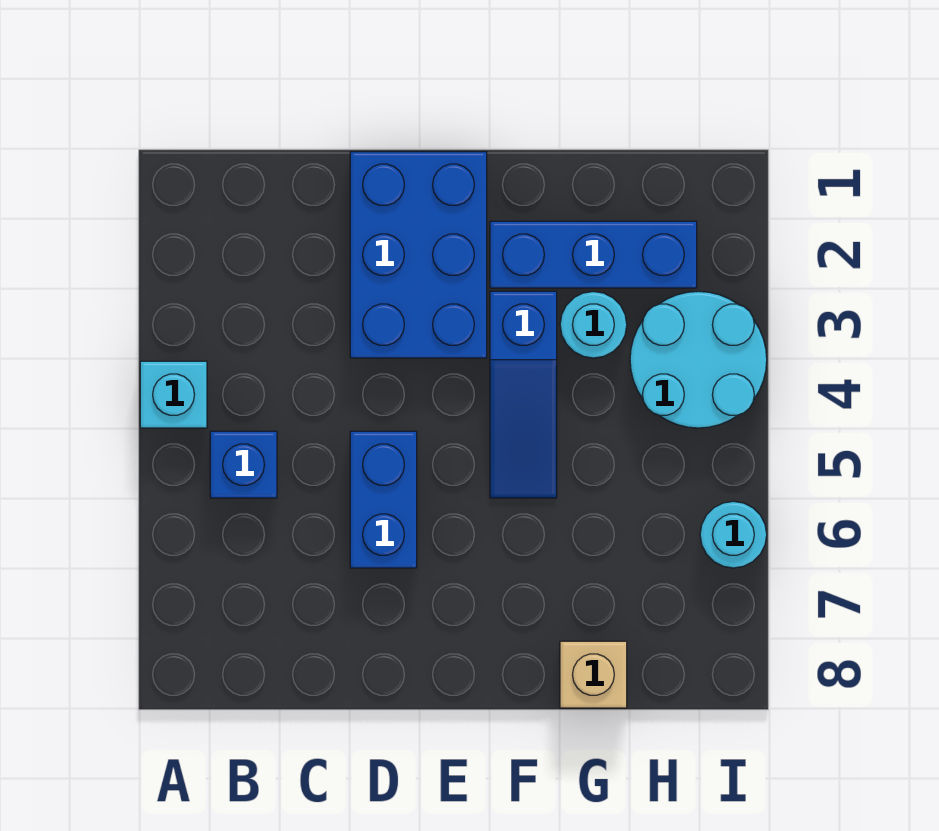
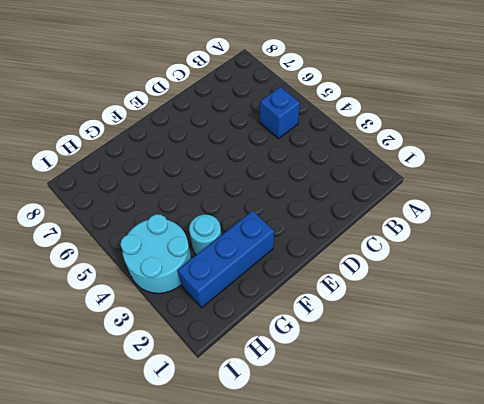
none -> cyan 1x1 brick [140,361,207,428]
none -> blue 2x3 brick [350,152,487,358]

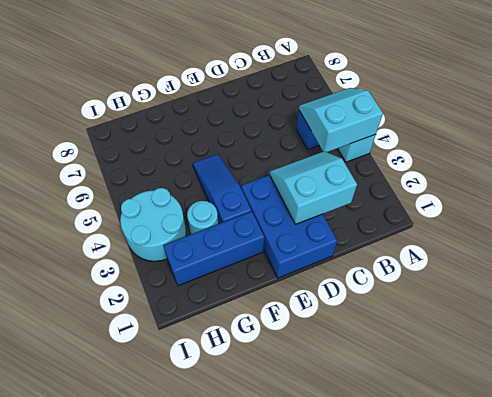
cyan 2x2 slope [299,88,383,152] -> none
cyan 2x2 slope [270,151,357,224] -> none
none -> blue 1x2 brick [350,431,417,568]
none -> tan 1x1 brick [560,641,627,708]

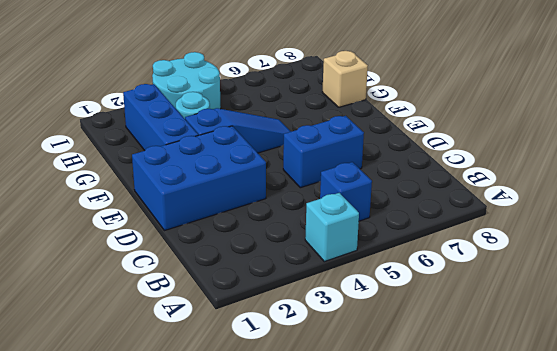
none -> cyan 1x1 round brick [700,501,767,568]

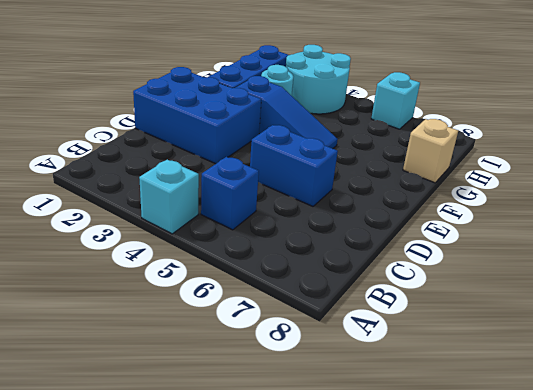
cyan 1x1 brick [371,72,420,129] -> cyan 1x1 round brick [700,501,767,568]

